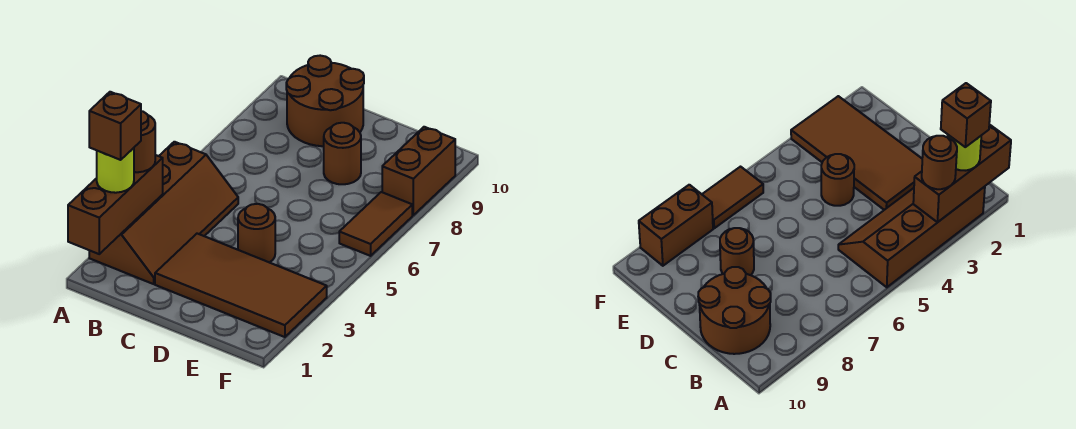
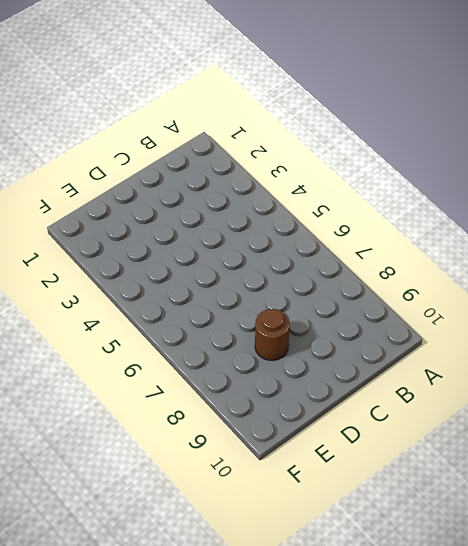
none -> brown 2x4 slope [89,142,238,284]
none -> brown 2x2 round brick [286,56,364,146]

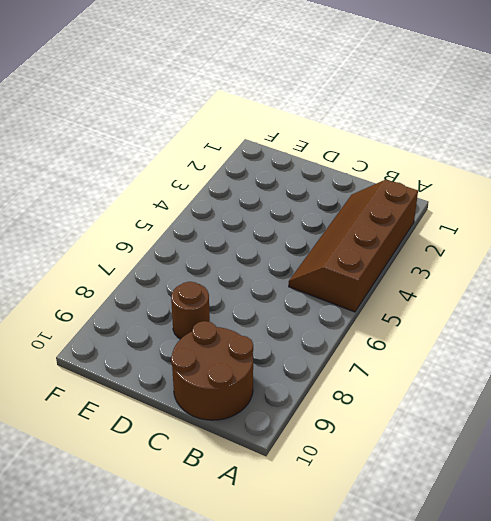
none -> brown 2x4 tile [155,234,327,337]
none -> brown 1x1 round brick [238,204,275,262]

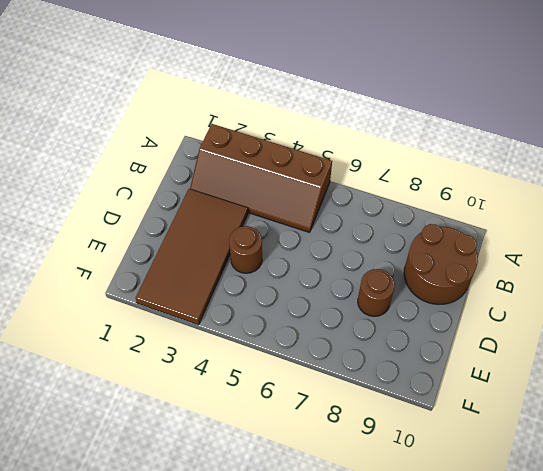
none -> brown 1x2 tile [339,192,412,256]
none -> brown 1x2 brick [382,127,455,215]

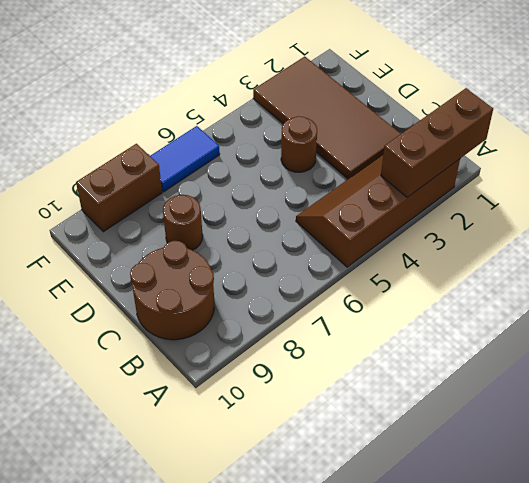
blue 1x2 tile [150,126,220,192] -> brown 1x2 tile [339,192,412,256]
none -> lime 1x1 round brick [97,148,134,193]
none -> brown 1x1 round brick [134,111,155,172]

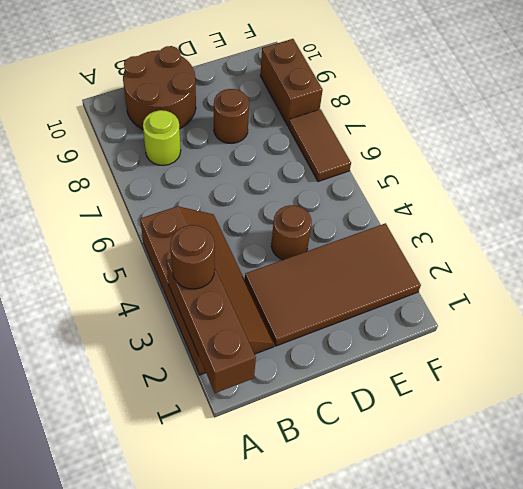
lime 1x1 round brick [143,110,181,165] -> lime 1x1 round brick moved to [97,148,134,193]
none -> brown 1x1 brick [89,92,141,160]

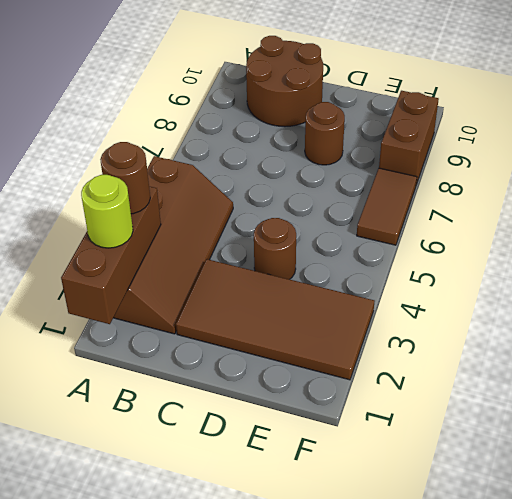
none -> brown 1x1 brick [89,92,141,160]

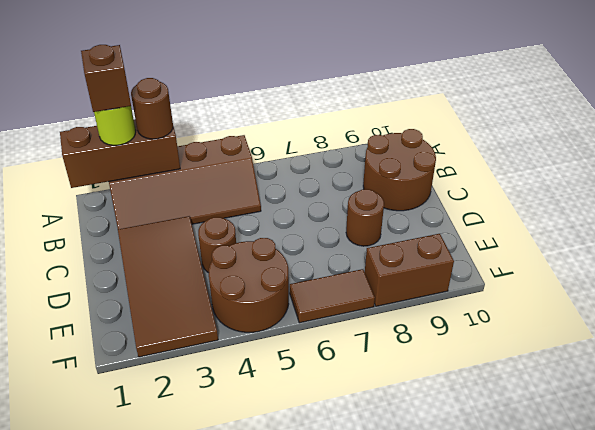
brown 2x2 round brick [209,238,289,332] -> none

